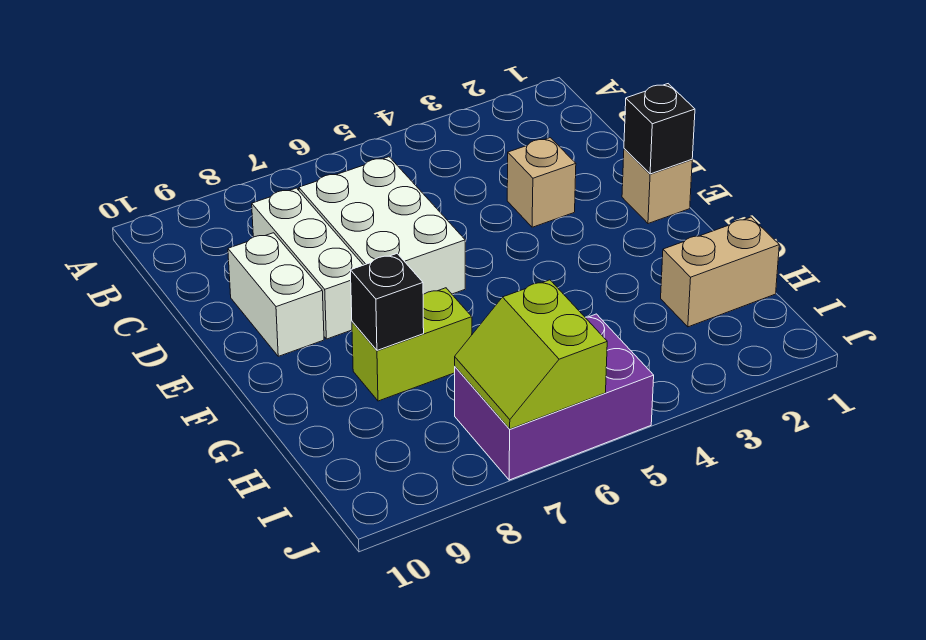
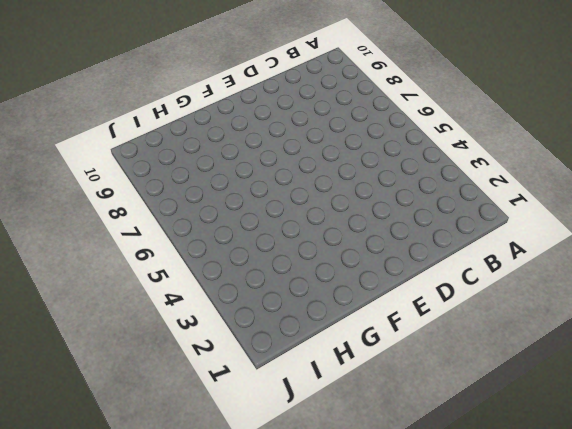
none -> white 2x3 brick [299,157,465,295]
none -> white 1x3 brick [252,188,363,339]

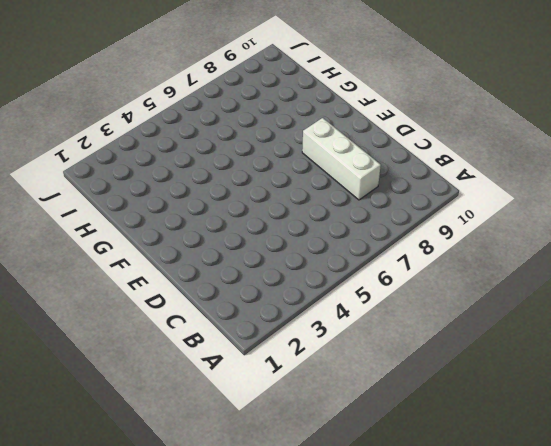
none -> white 2x3 brick [299,157,465,295]
none -> tan 1x1 brick [507,138,576,227]

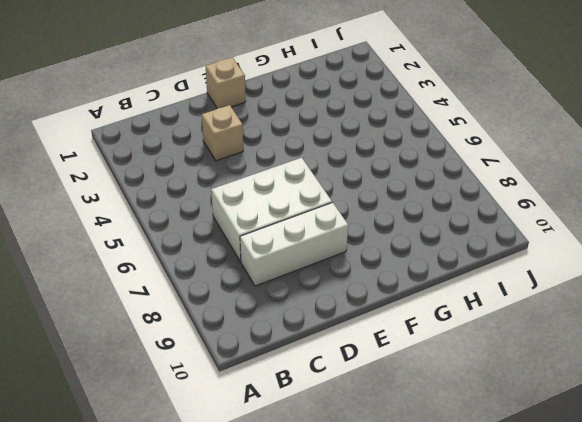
none -> white 1x2 brick [228,233,324,356]
none -> lime 1x2 brick [352,288,472,401]

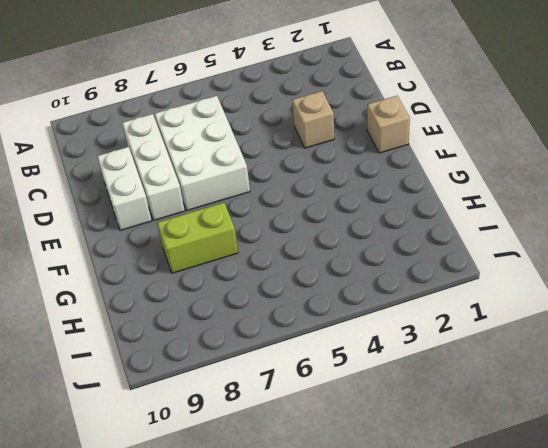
none -> tan 1x2 brick [661,217,779,327]
none -> purple 2x3 brick [455,314,654,480]

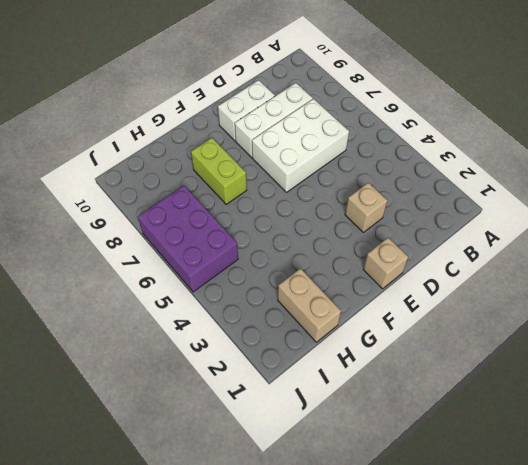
none -> black 1x1 brick [624,84,695,174]
none -> black 1x1 brick [350,254,424,350]

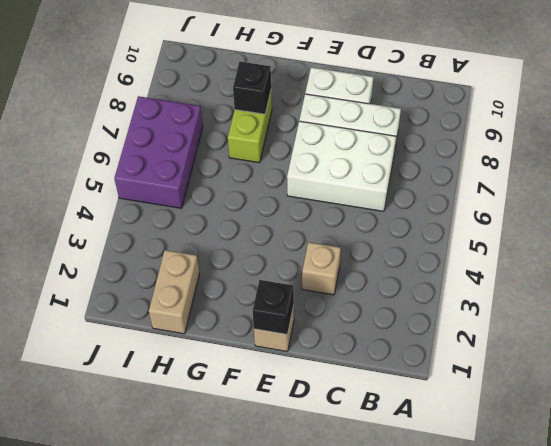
none -> lime 2x2 slope [455,280,607,429]

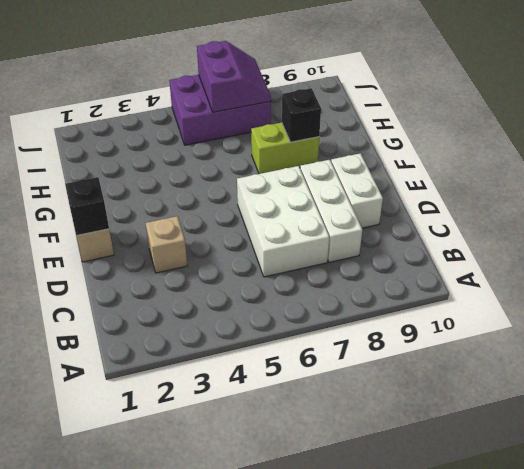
purple 2x2 slope [197,41,271,112] -> lime 2x2 slope [455,280,607,429]
none -> tan 1x2 brick [661,217,779,327]

